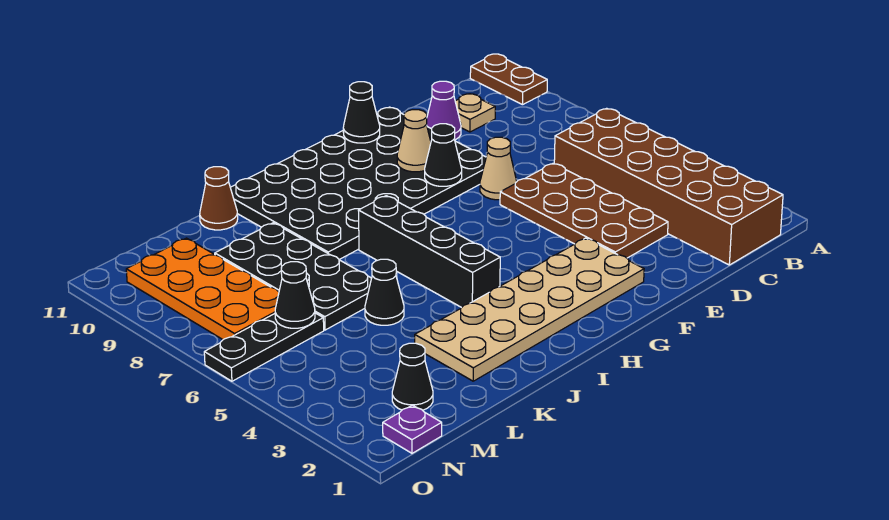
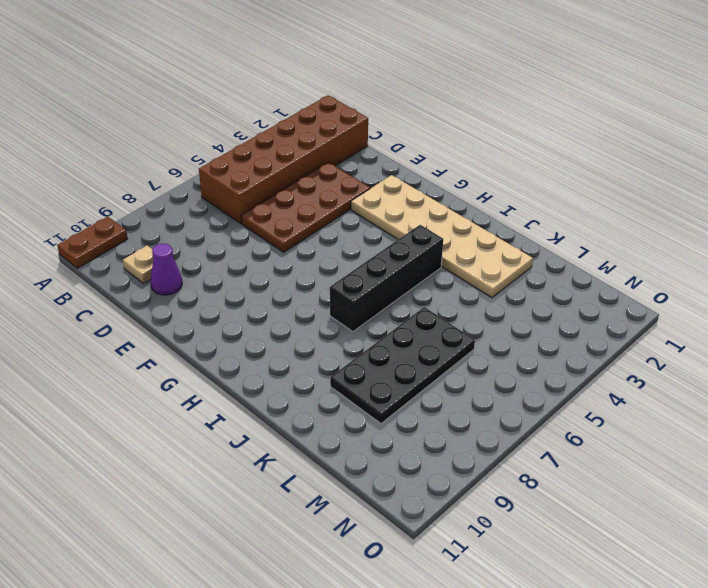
none -> tan 1x1 cone [480,137,517,200]
none -> black 4x6 plate [230,107,486,259]
none -> black 1x1 cone [365,259,404,325]

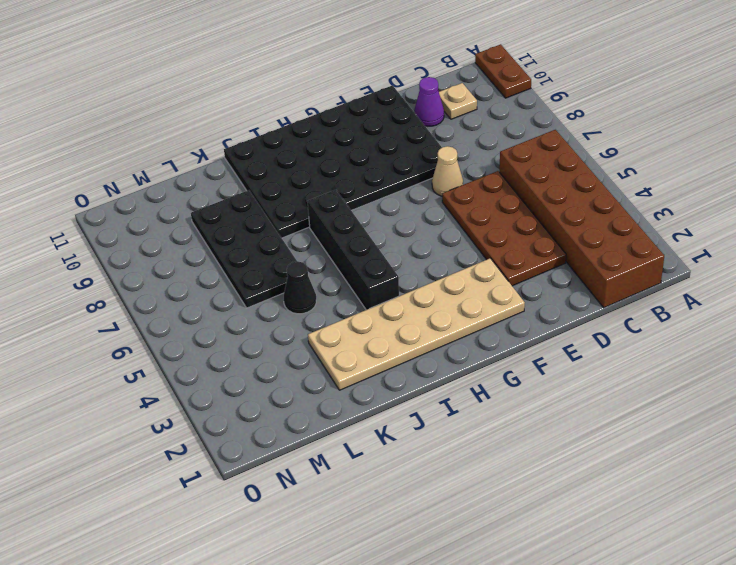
none -> brown 1x1 cone [200,167,238,230]
none -> black 1x1 cone [392,343,433,410]
none -> black 1x3 plate [204,313,324,381]

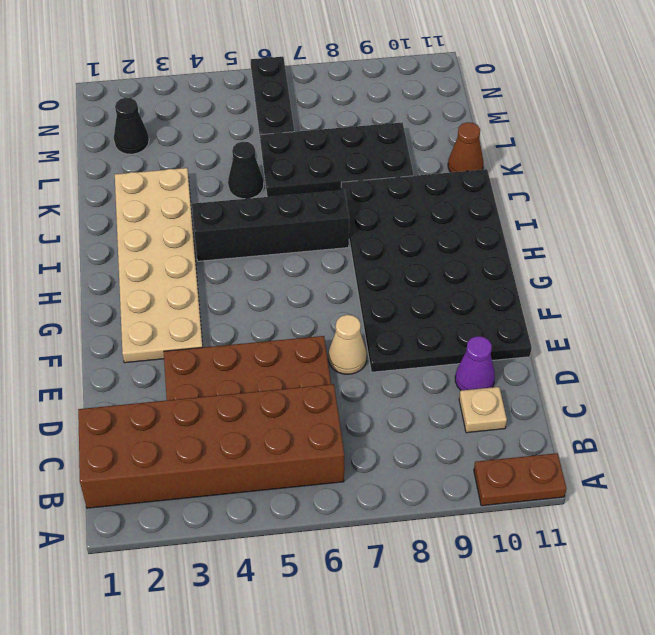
none -> orange 2x4 plate [126,238,279,340]
none -> purple 1x1 plate [383,405,442,453]
none -> black 1x1 cone [425,124,462,186]

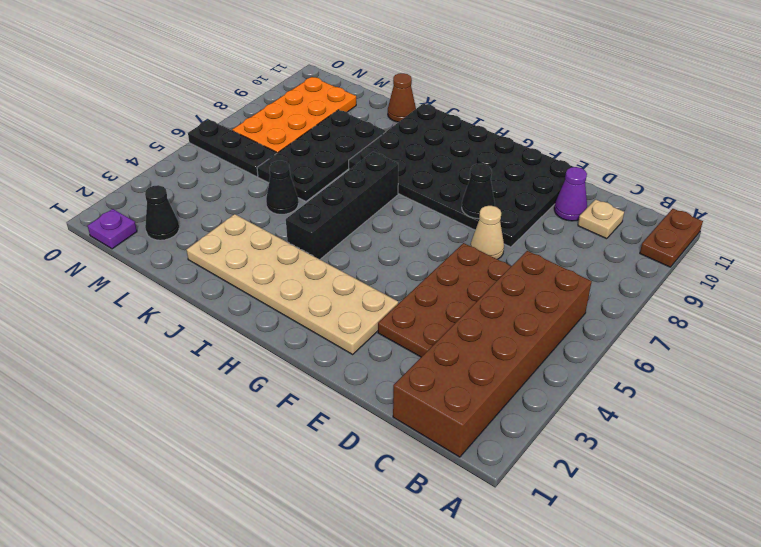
none -> tan 1x1 cone [397,110,431,172]
none -> black 1x1 cone [343,82,380,143]
none -> black 1x1 cone [275,262,315,328]

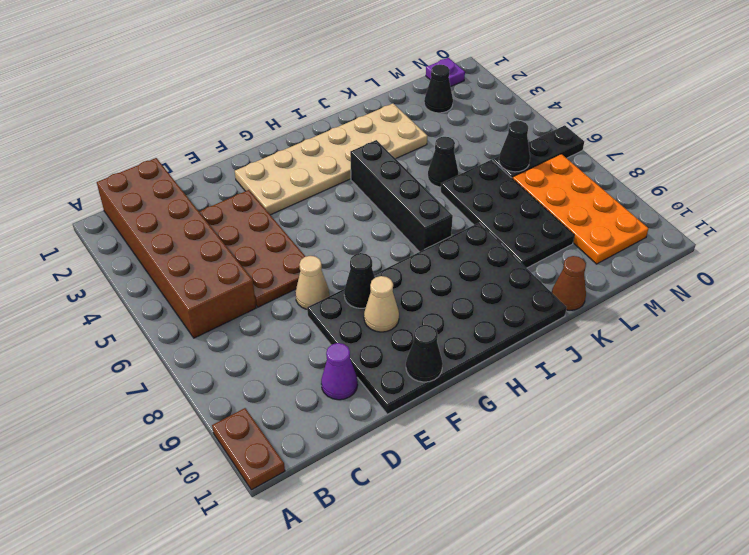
none -> tan 1x1 plate [455,94,495,132]

